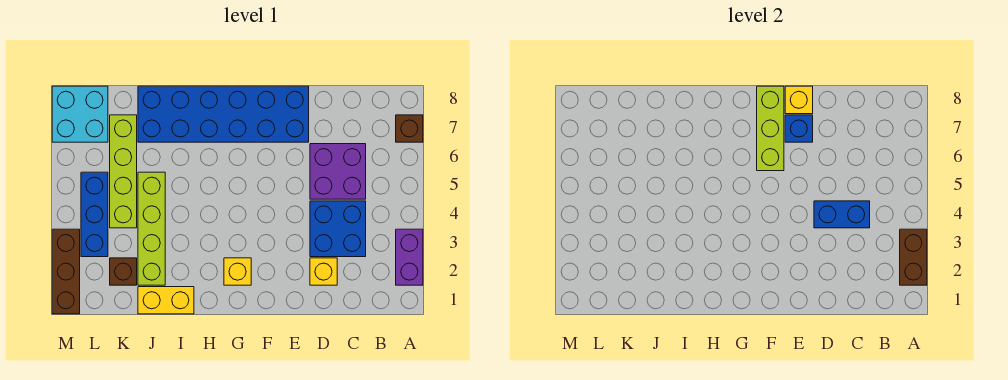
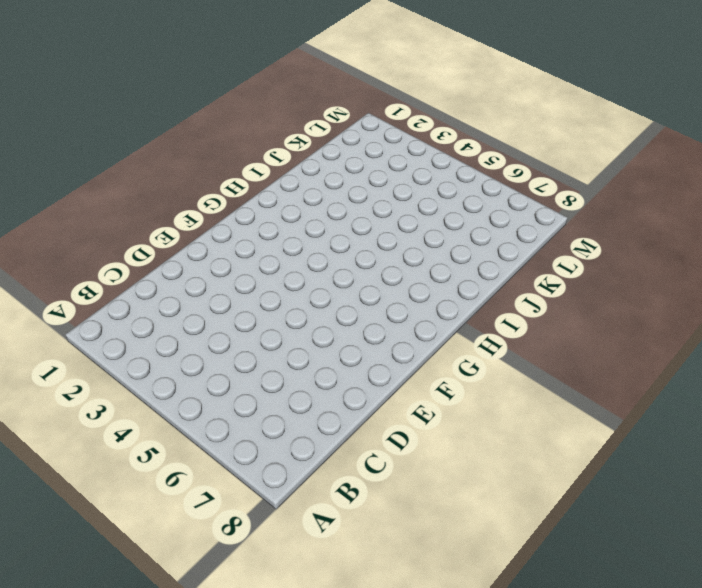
none -> purple 1x2 brick [396,229,423,285]
none -> brown 1x1 brick [396,115,423,142]
none -> blue 2x2 brick [310,201,366,257]

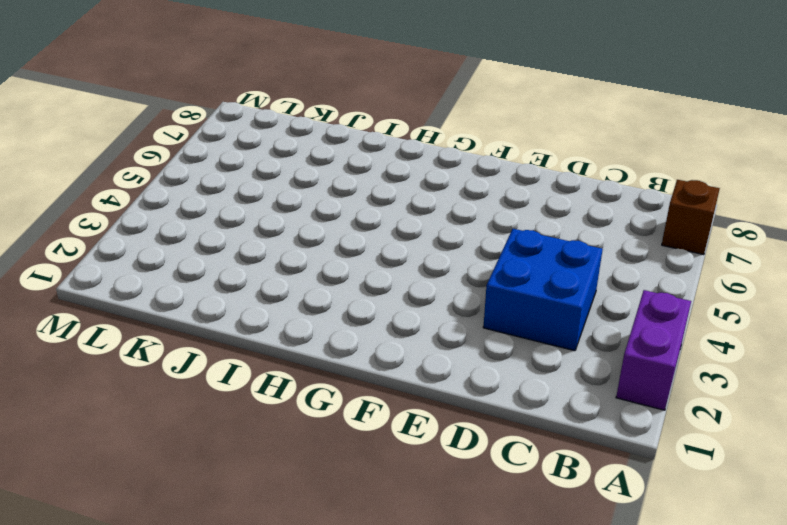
none -> purple 2x2 brick [310,144,366,199]
none -> yellow 1x1 brick [310,258,337,285]
none -> blue 2x6 brick [138,86,309,142]

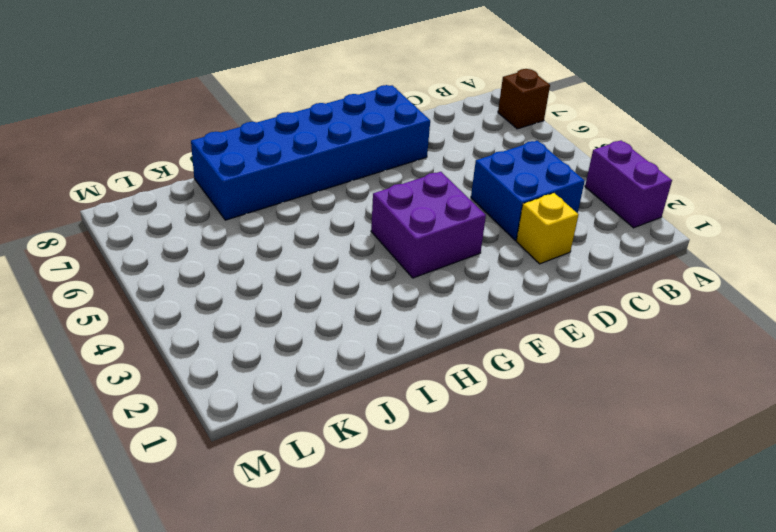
purple 2x2 brick [371,172,486,278] -> purple 2x2 brick moved to [310,144,366,199]
none -> yellow 1x1 brick [224,258,251,285]
none -> yellow 1x2 brick [138,287,194,314]
none -> lime 1x4 brick [138,172,165,285]

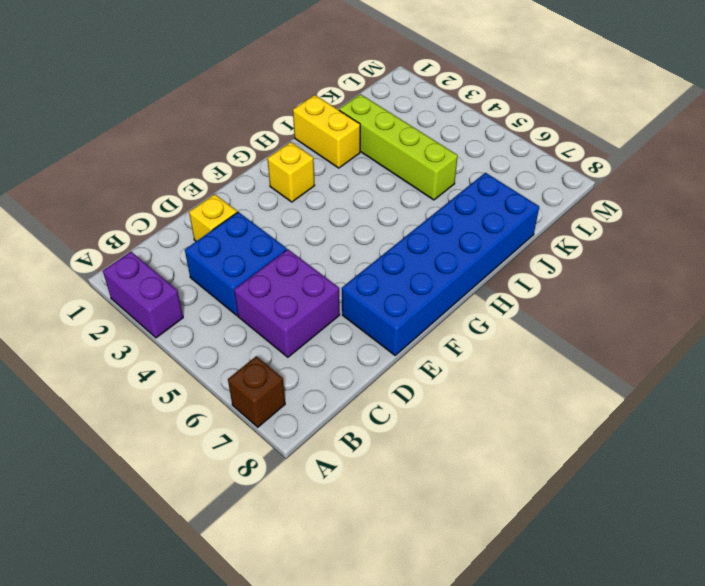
yellow 1x2 brick [293,95,360,168] -> yellow 1x2 brick turned to [138,287,194,314]
none -> brown 1x1 brick [110,258,137,285]
none -> lime 1x4 brick [110,115,137,228]
none -> blue 1x3 brick [81,172,108,257]

